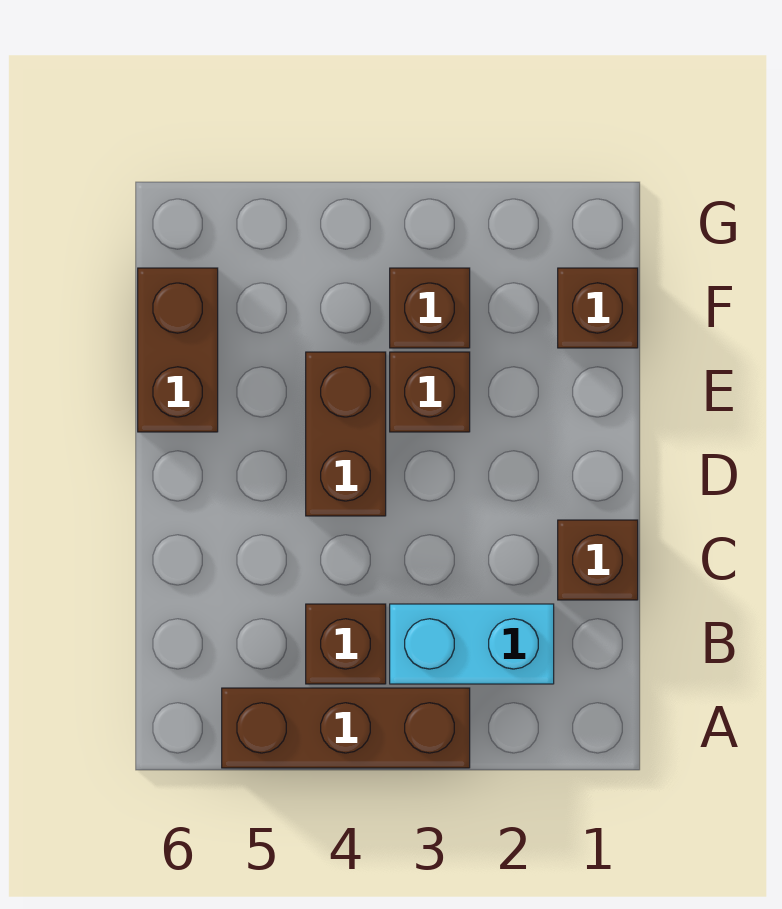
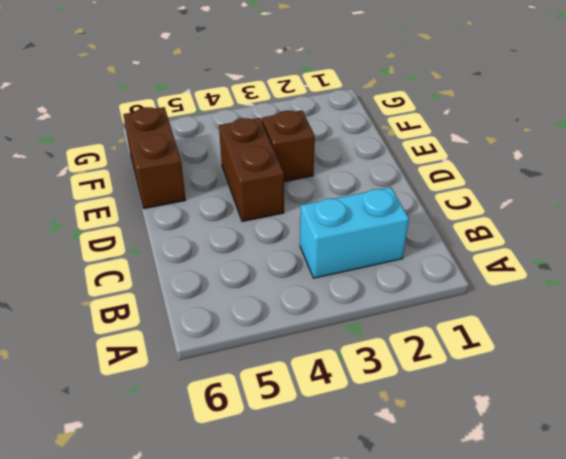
none -> brown 1x3 brick [222,688,470,768]
none -> brown 1x1 brick [306,604,386,684]

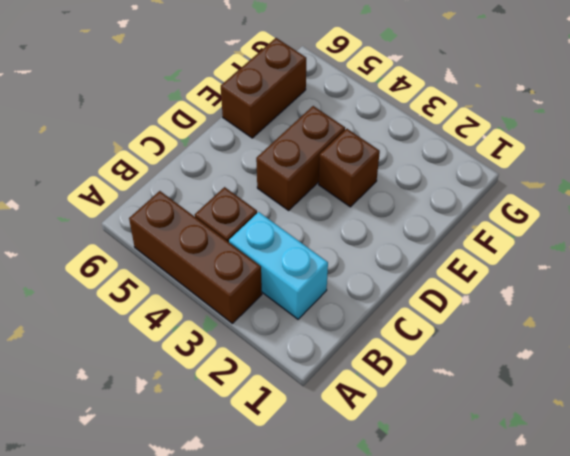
none -> brown 1x1 brick [558,520,638,600]
none -> brown 1x1 brick [558,268,638,348]

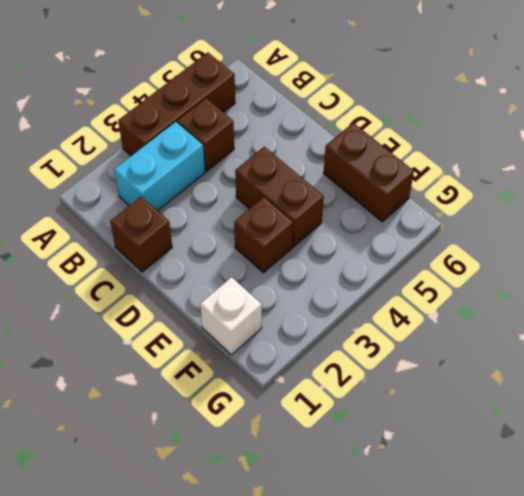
white 1x1 brick [200,277,262,355] -> brown 1x1 brick [558,268,638,348]
none -> brown 1x1 brick [390,268,470,348]

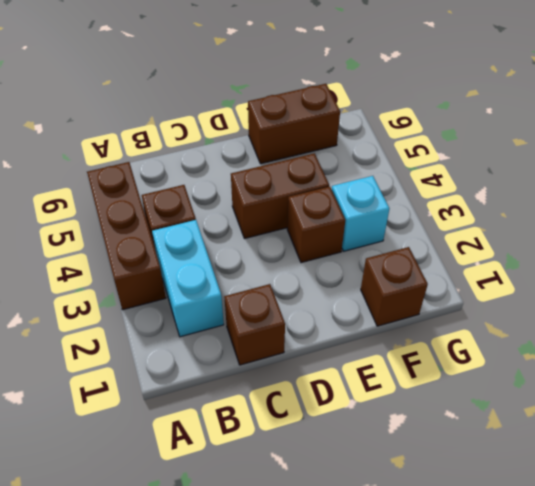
cyan 1x1 brick [332,176,389,251] -> brown 1x1 brick [390,268,470,348]

